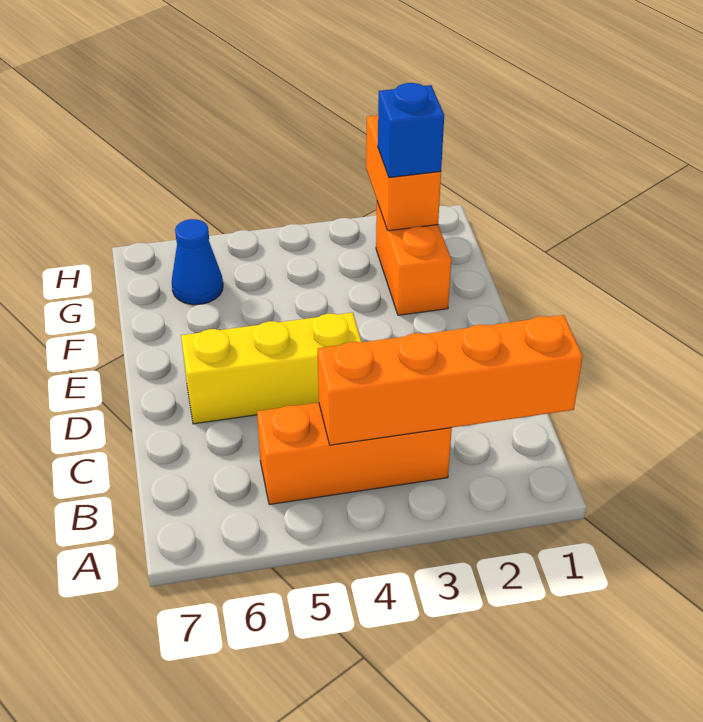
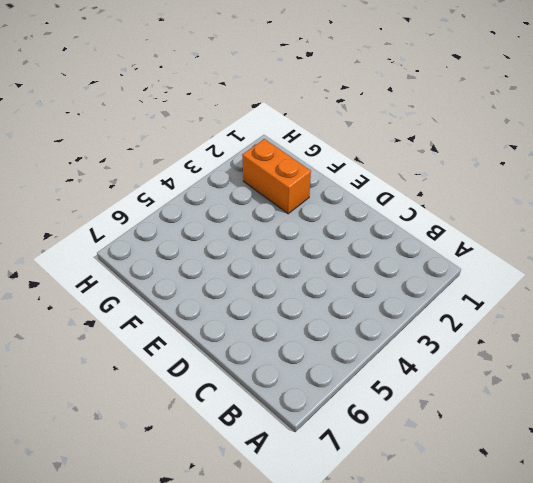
none -> orange 1x3 brick [257,403,452,505]
none -> yellow 1x3 brick [181,313,362,424]

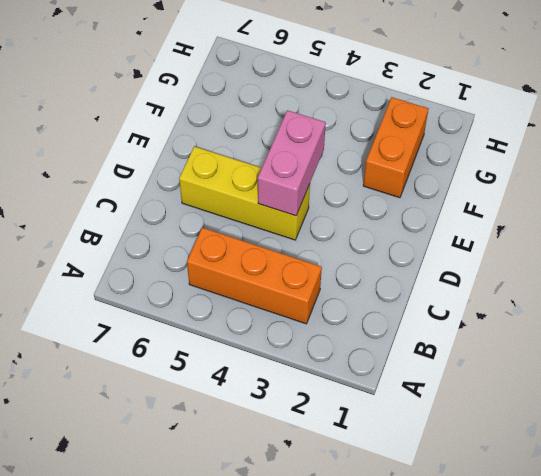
pink 1x2 brick [258,110,326,216] -> none
none -> blue 1x1 cone [172,219,223,305]
none -> orange 1x4 brick [318,315,583,445]

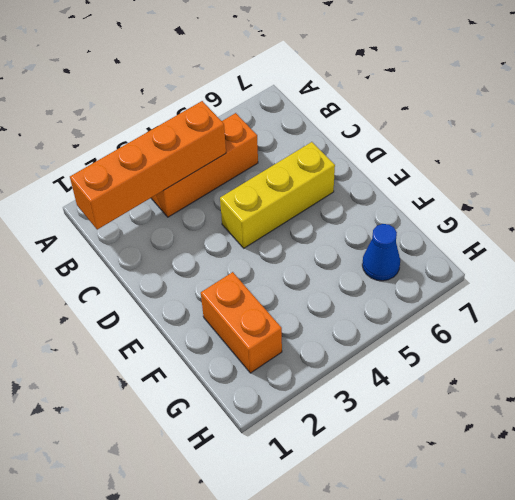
none -> orange 1x2 brick [366,115,441,231]
none -> blue 1x1 brick [378,83,444,178]

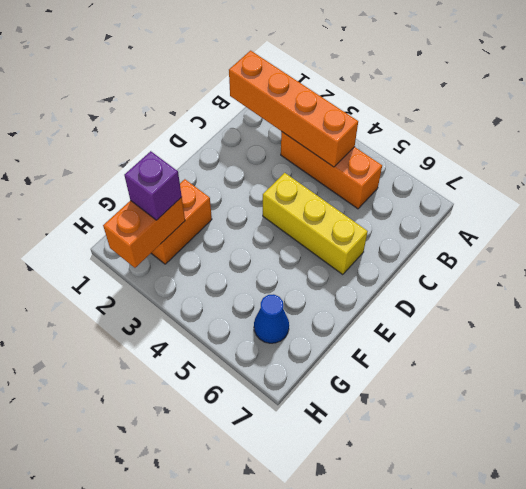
purple 1x1 brick [124,151,182,220] -> blue 1x1 brick [378,83,444,178]

